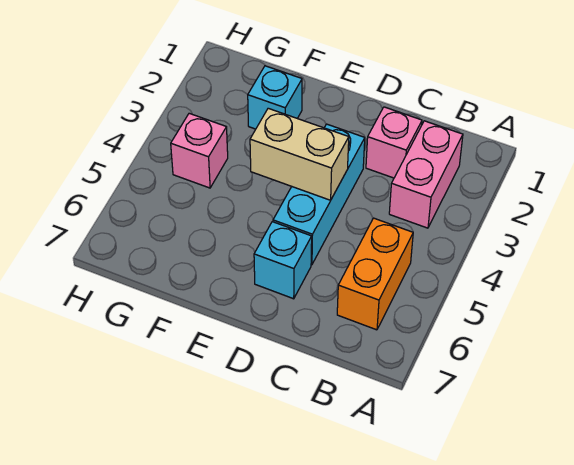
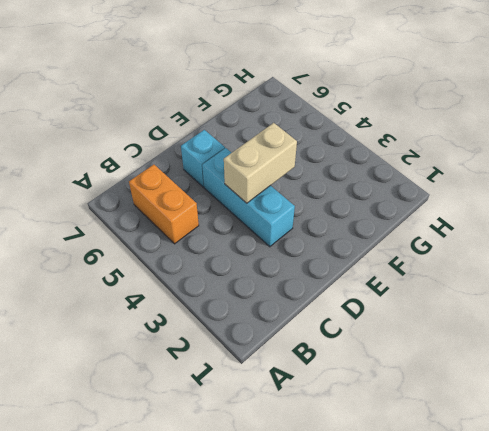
none -> pink 1x2 brick [389,121,463,228]
none -> pink 1x1 brick [366,107,422,178]

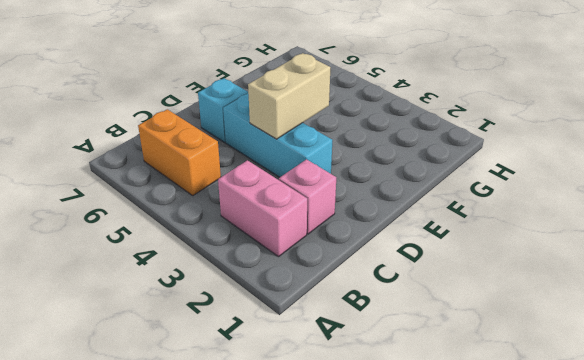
none -> cyan 1x1 brick [248,66,302,129]
none -> pink 1x1 brick [171,113,228,188]

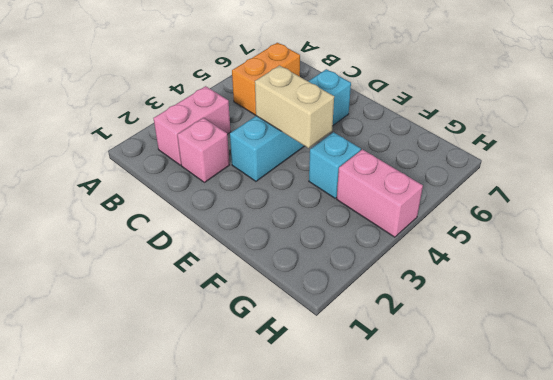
cyan 1x1 brick [309,132,361,198] -> cyan 1x1 brick moved to [248,66,302,129]
pink 1x2 brick [337,149,423,237] -> pink 1x1 brick [171,113,228,188]

